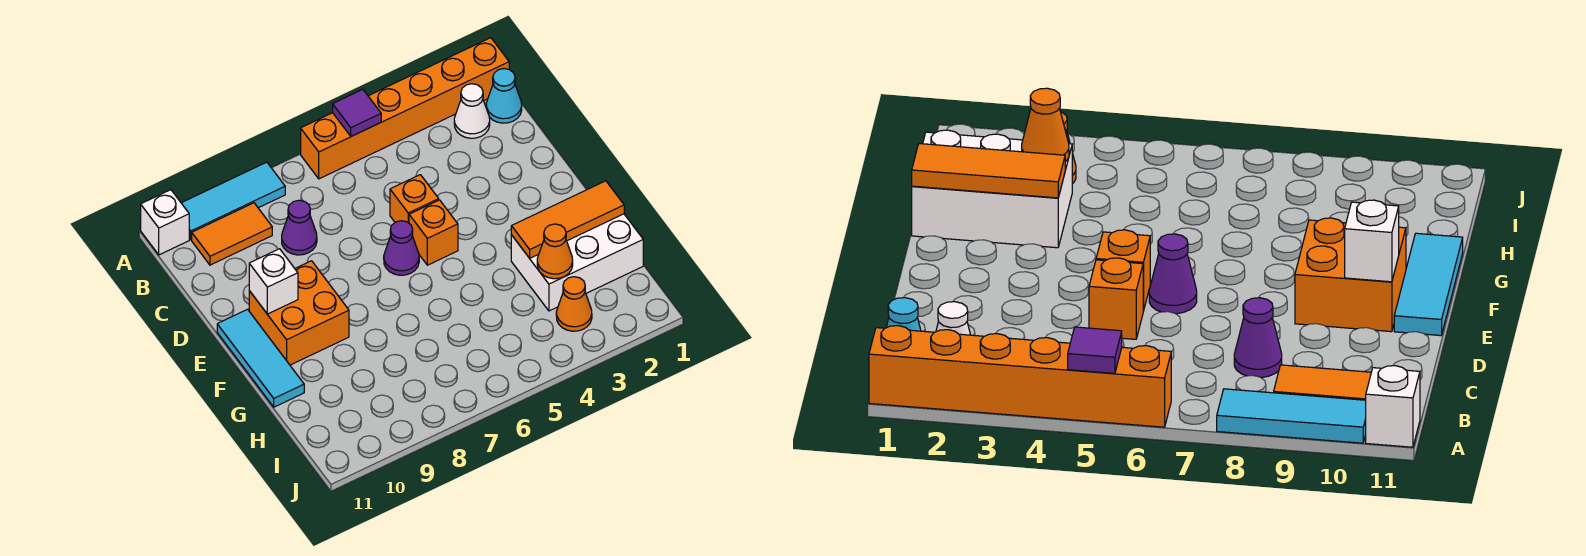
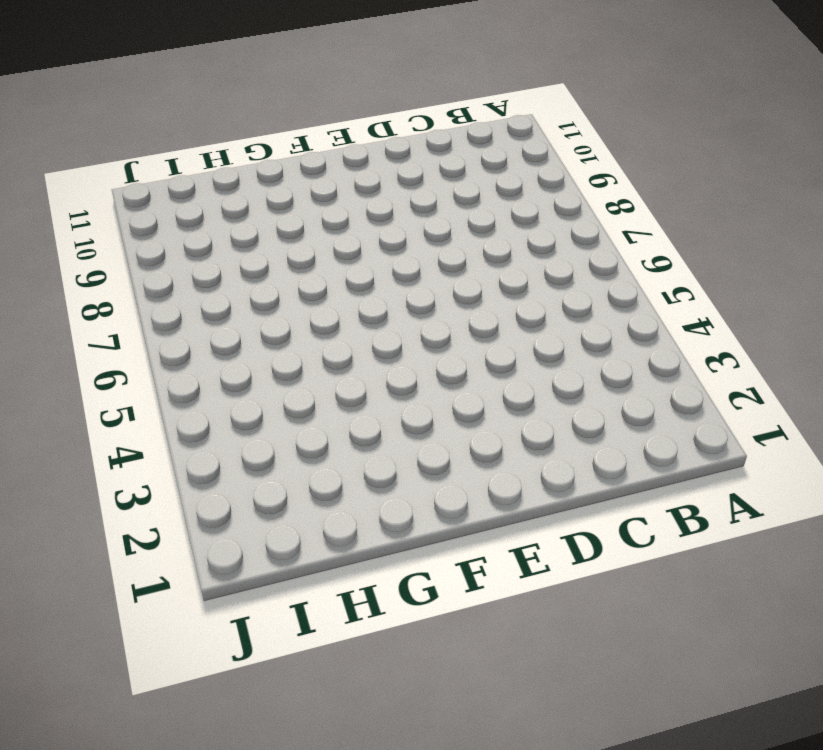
none -> orange 1x6 brick [301,38,509,179]
none -> cyan 1x3 tile [182,162,285,240]
none -> white 1x1 brick [141,190,189,255]

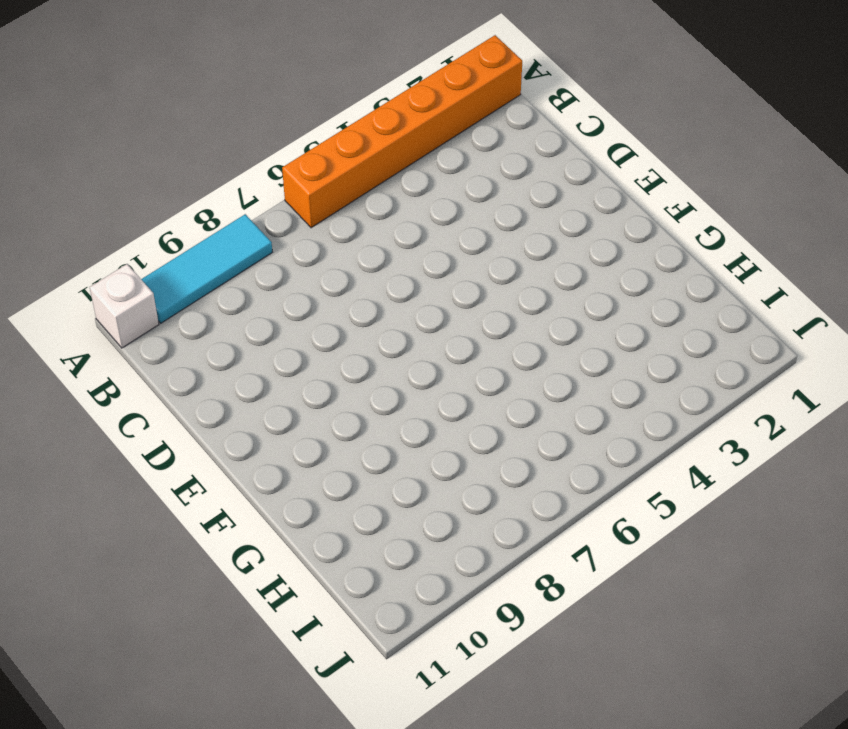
none -> cyan 1x1 cone [486,69,522,123]
none -> white 1x1 cone [454,84,490,138]
none -> orange 1x2 tile [192,203,272,265]

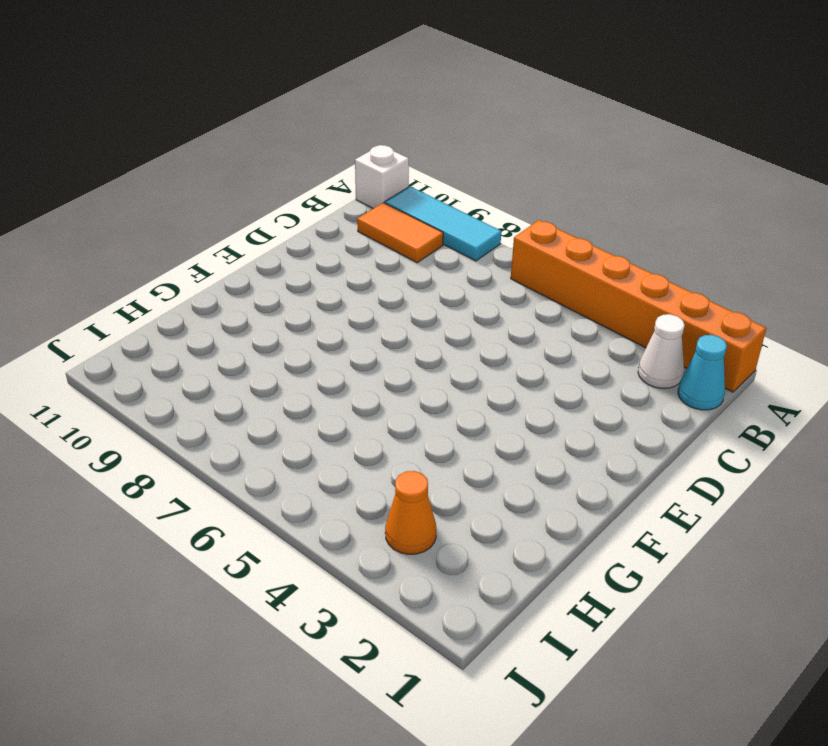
none -> purple 1x1 cone [282,200,317,255]
none -> orange 1x1 brick [390,175,439,223]
none -> orange 1x1 brick [409,200,458,265]

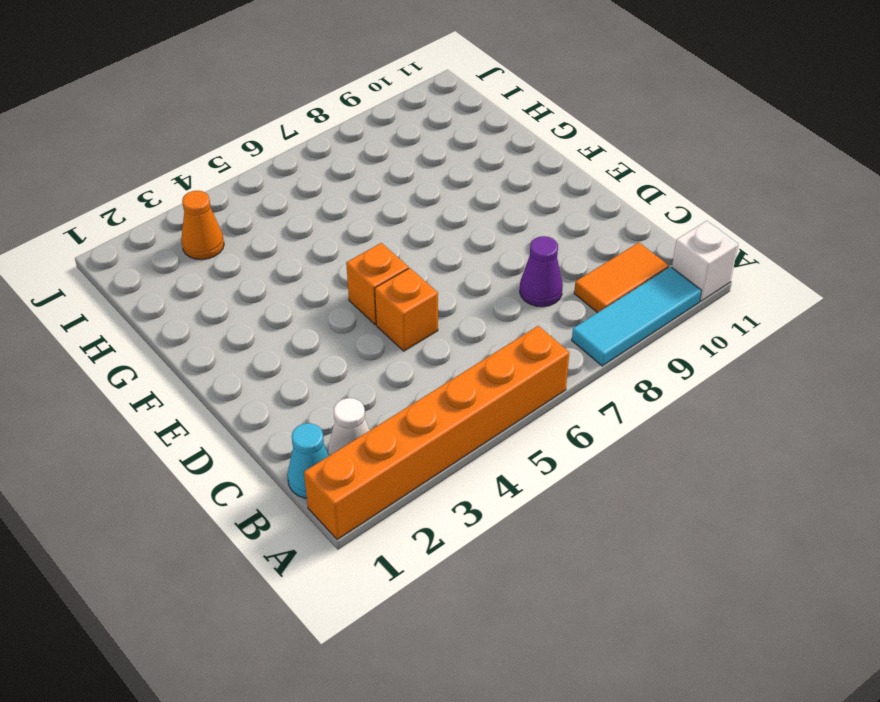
none -> purple 1x1 cone [384,221,419,275]
none -> orange 2x2 brick [249,261,349,365]
none -> cyan 1x3 tile [217,309,304,407]

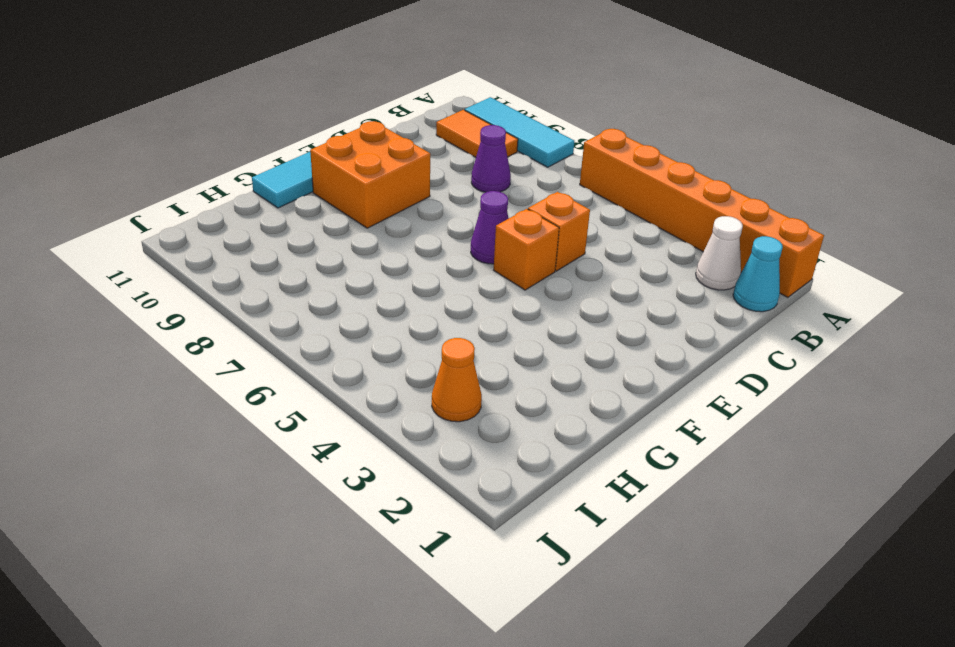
none -> white 1x1 brick [141,190,189,255]
none -> white 2x3 brick [511,214,643,311]
none -> purple 1x1 tile [333,89,381,136]

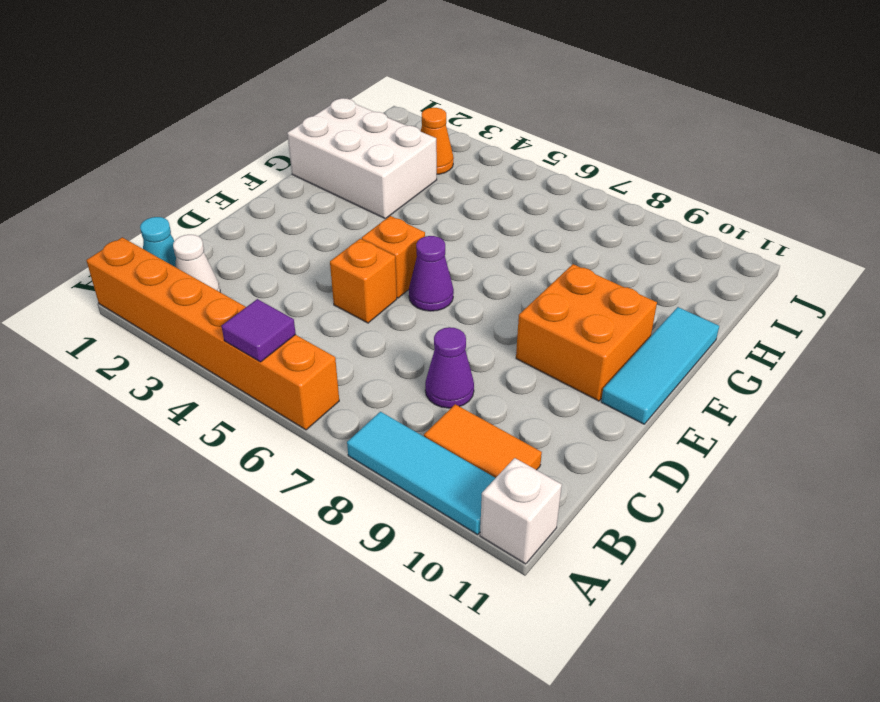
none -> white 1x1 brick [249,249,298,314]
none -> orange 1x3 tile [511,181,624,258]
none -> orange 1x1 cone [537,224,573,279]

